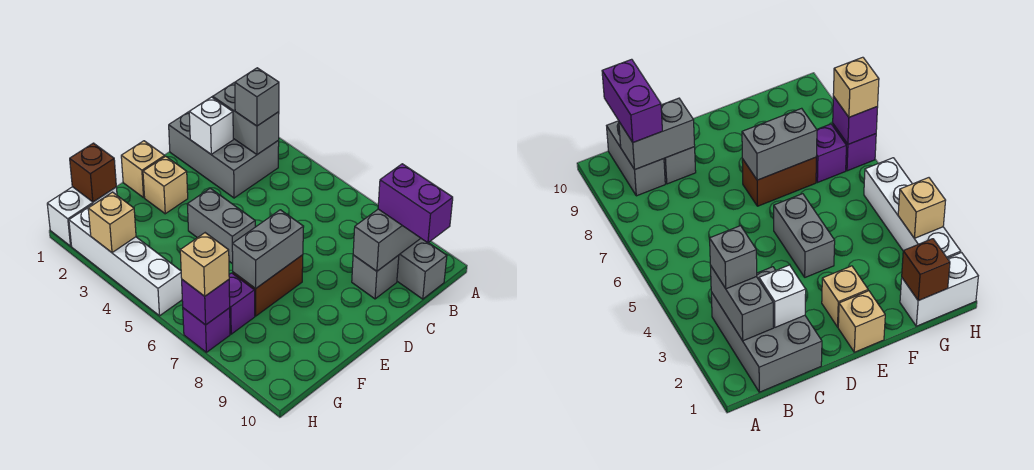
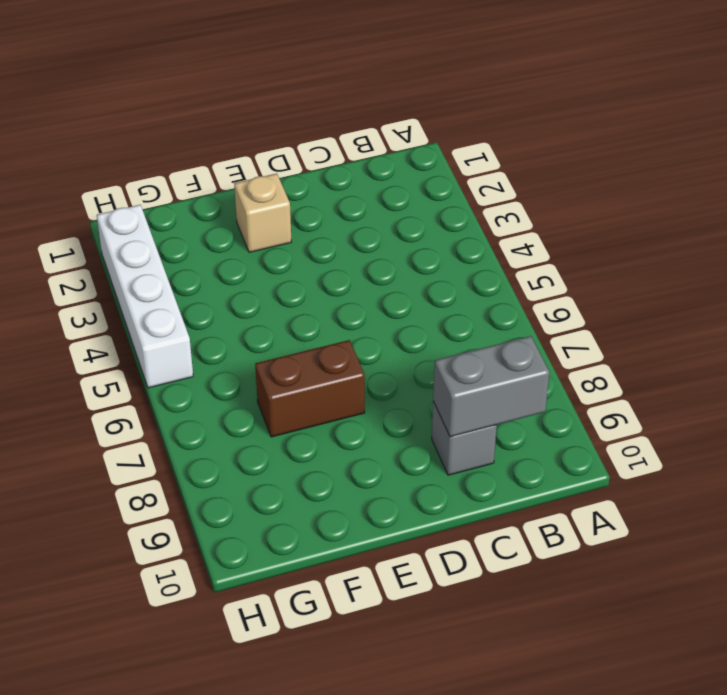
none -> grey 2x3 brick [169,96,279,198]
none -> grey 1x2 brick [397,239,447,299]
none -> tan 1x1 brick [121,141,165,198]

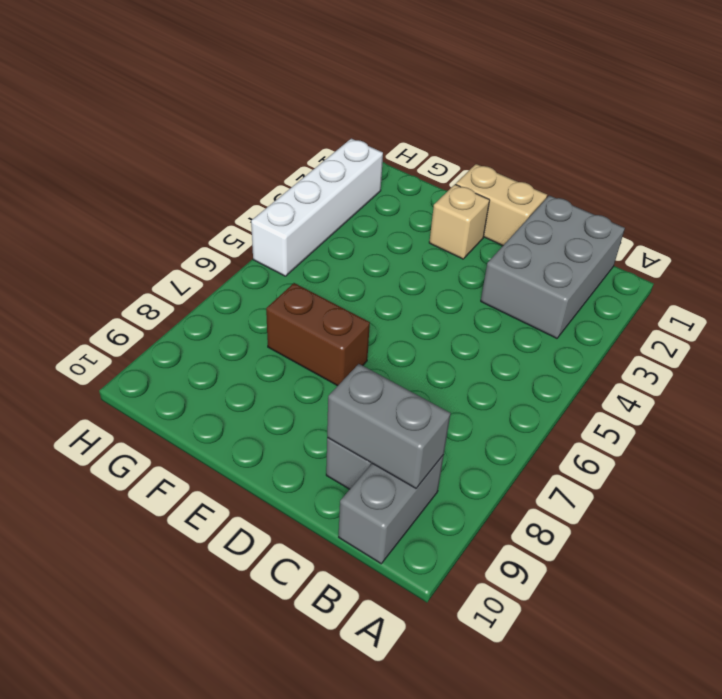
tan 1x2 brick [456,164,547,246] -> tan 1x1 brick [121,141,165,198]
none -> grey 1x2 brick [187,188,255,264]
none -> white 1x2 brick [47,187,117,246]
none -> purple 1x1 brick [229,273,255,334]

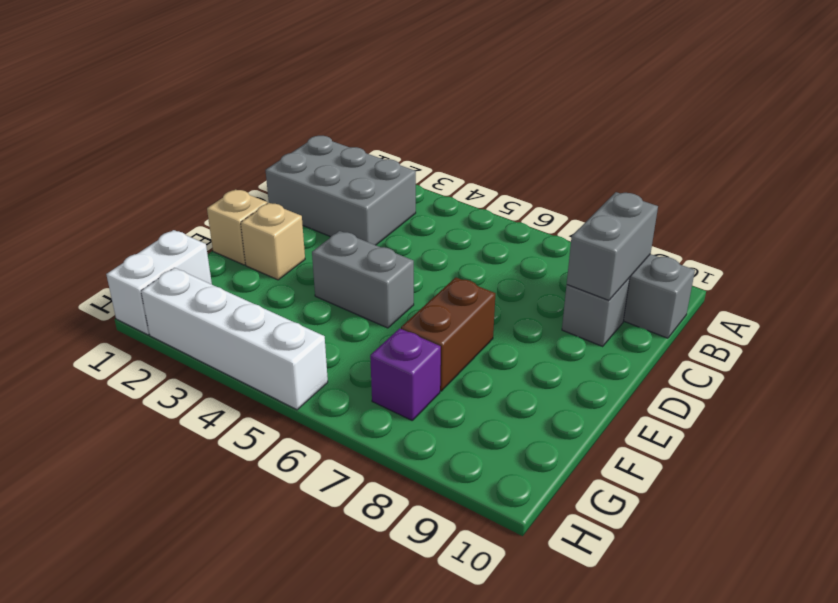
none -> purple 1x1 brick [183,308,230,352]
none -> grey 1x2 brick [213,82,279,154]
none -> white 1x1 brick [189,97,233,154]

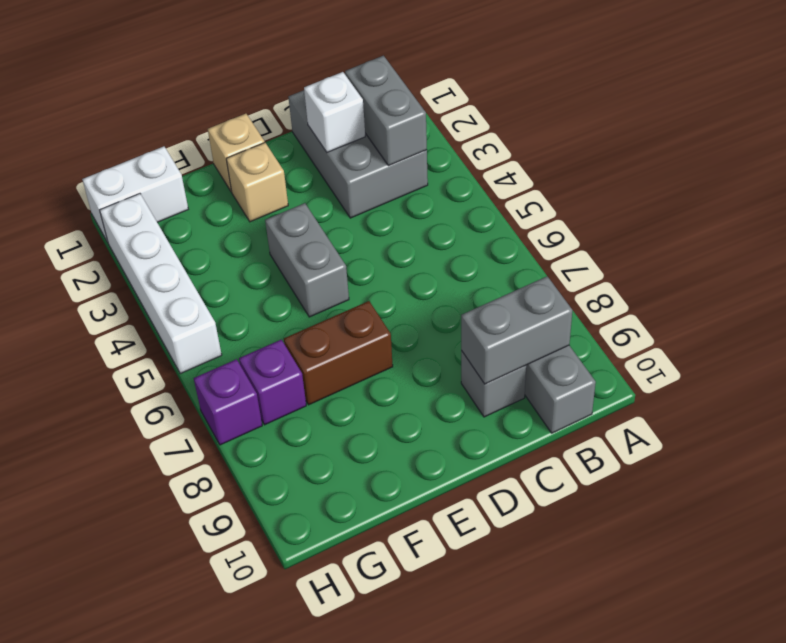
none -> grey 1x2 brick [232,210,304,289]
none -> brown 1x1 brick [70,143,116,202]
none -> tan 1x1 brick [88,192,136,253]

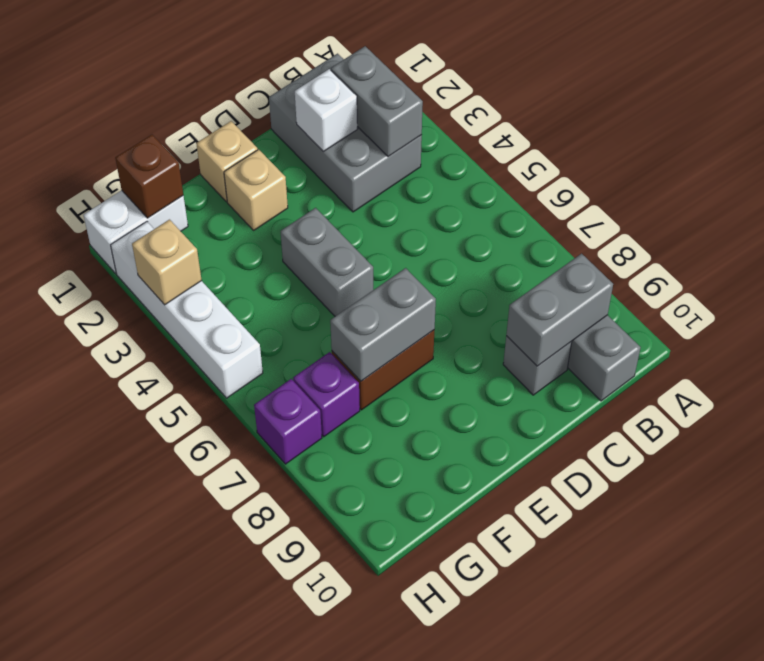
none -> purple 1x1 brick [182,280,230,325]
none -> grey 1x1 brick [235,68,279,126]
none -> purple 1x2 brick [378,164,453,243]

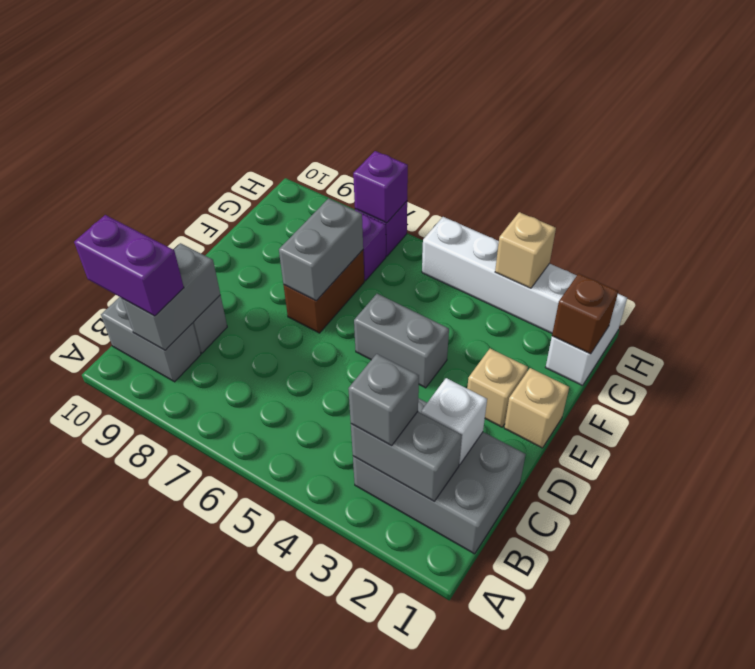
none -> tan 1x1 brick [180,233,229,296]

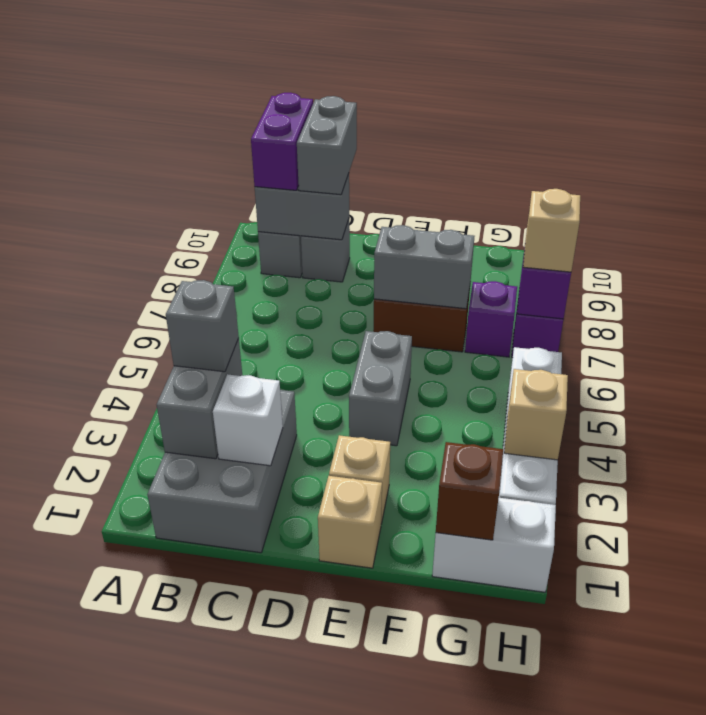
grey 1x2 brick [297,96,357,195] -> none

